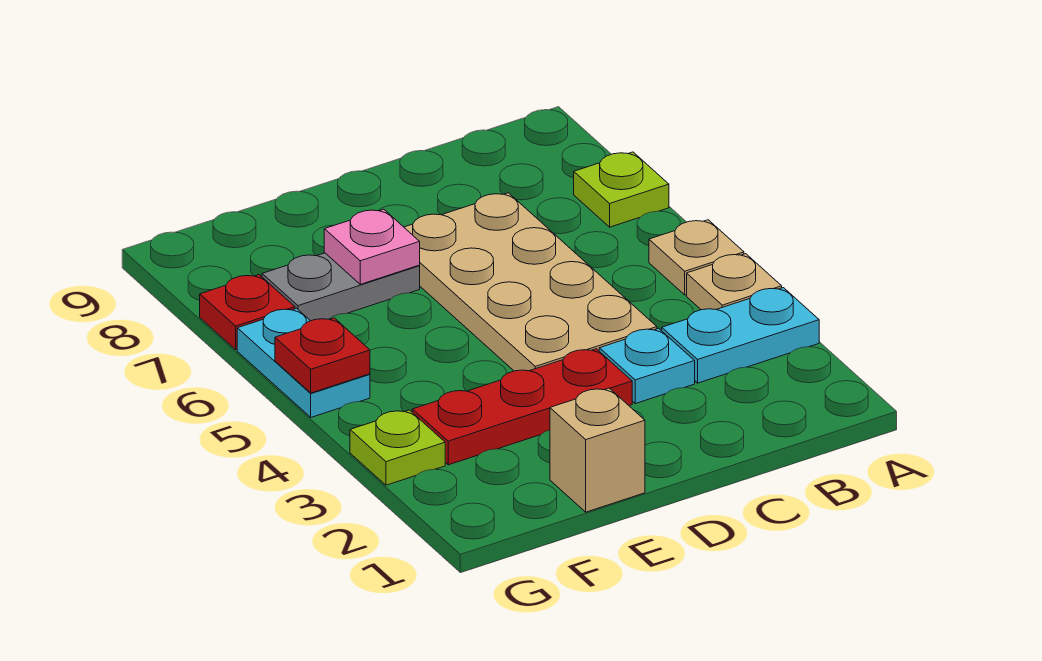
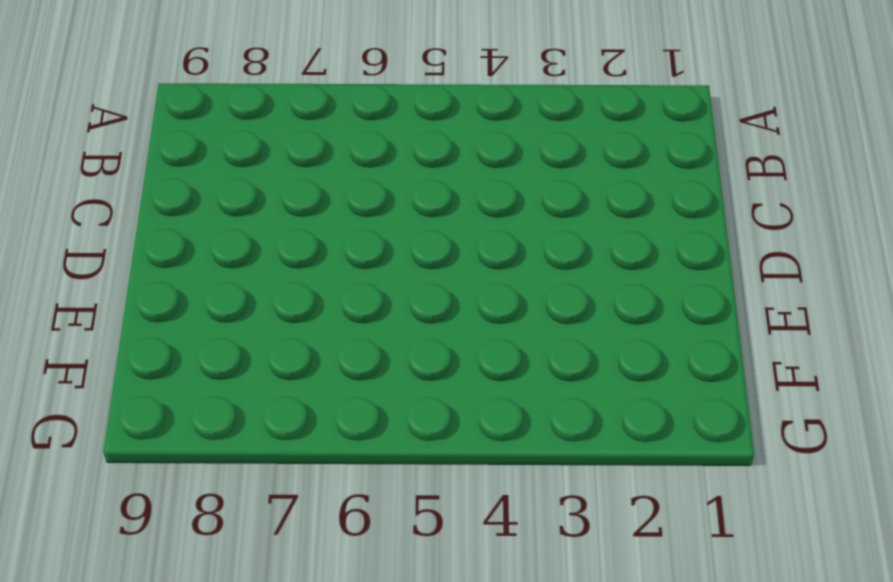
none -> cyan 1x2 plate [662,288,819,383]
none -> tan 1x1 plate [687,254,782,310]
none -> tan 1x1 plate [649,220,744,295]

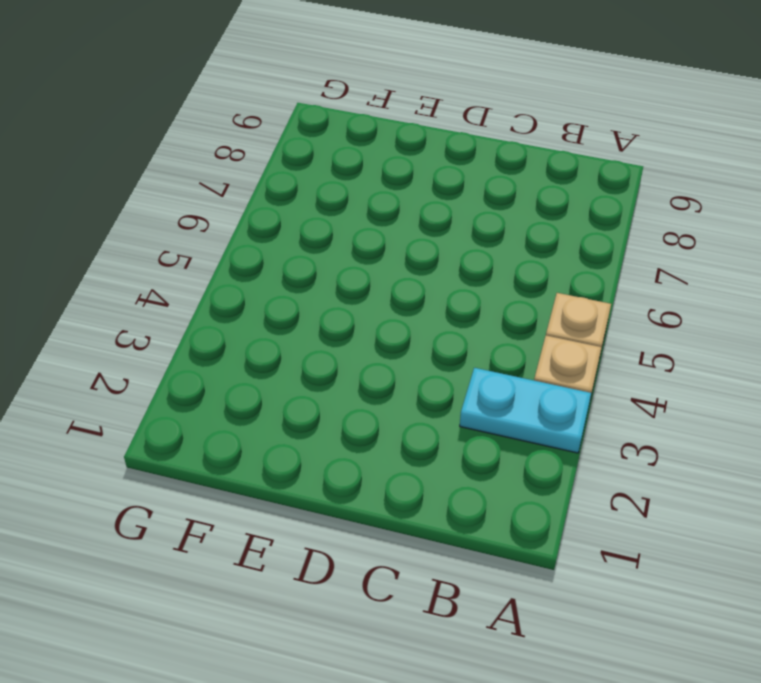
none -> lime 1x1 plate [574,152,669,227]
none -> cyan 1x1 plate [599,328,695,404]
none -> tan 2x4 plate [404,193,657,371]

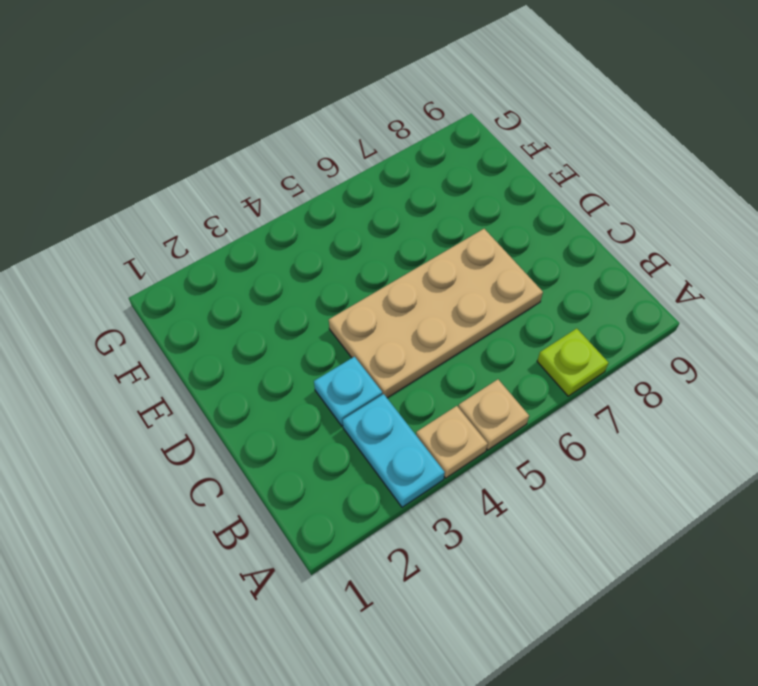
none -> red 1x3 plate [412,349,632,465]
none -> tan 1x1 brick [550,388,645,512]
none -> grey 1x2 plate [262,253,420,321]

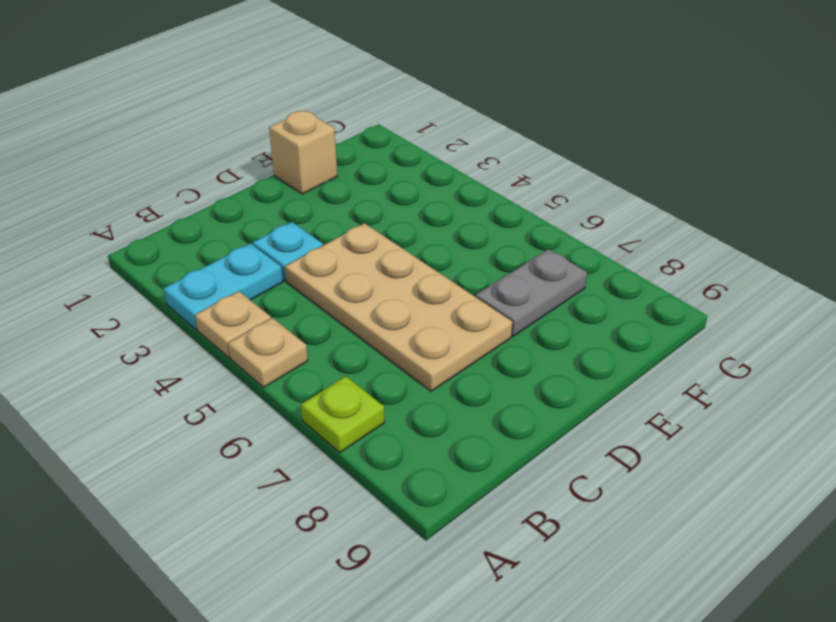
none -> red 1x3 plate [412,349,632,465]
none -> lime 1x1 plate [350,410,445,485]
none -> cyan 1x2 plate [237,308,370,417]

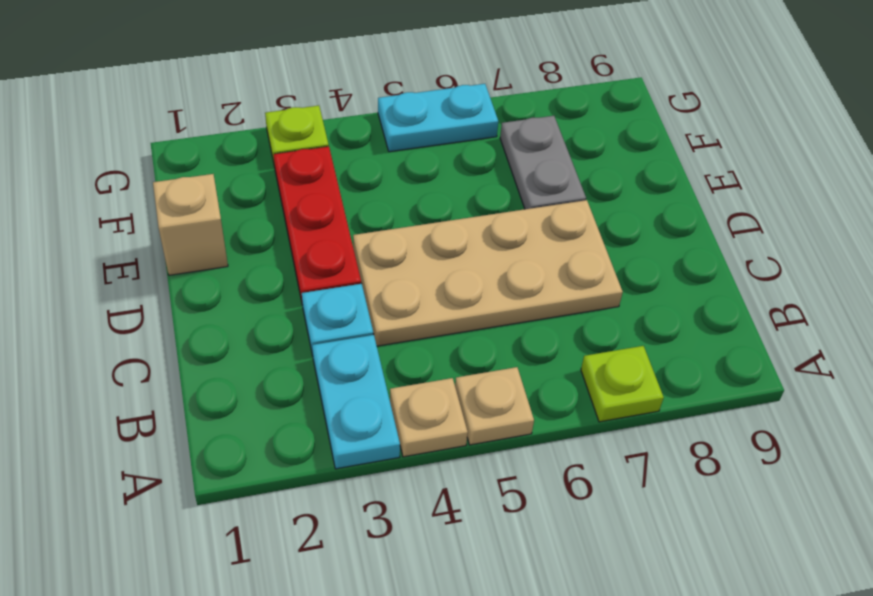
none -> red 1x1 plate [200,275,295,350]
none -> pink 1x1 plate [324,209,420,284]
none -> red 1x1 plate [275,318,370,393]

